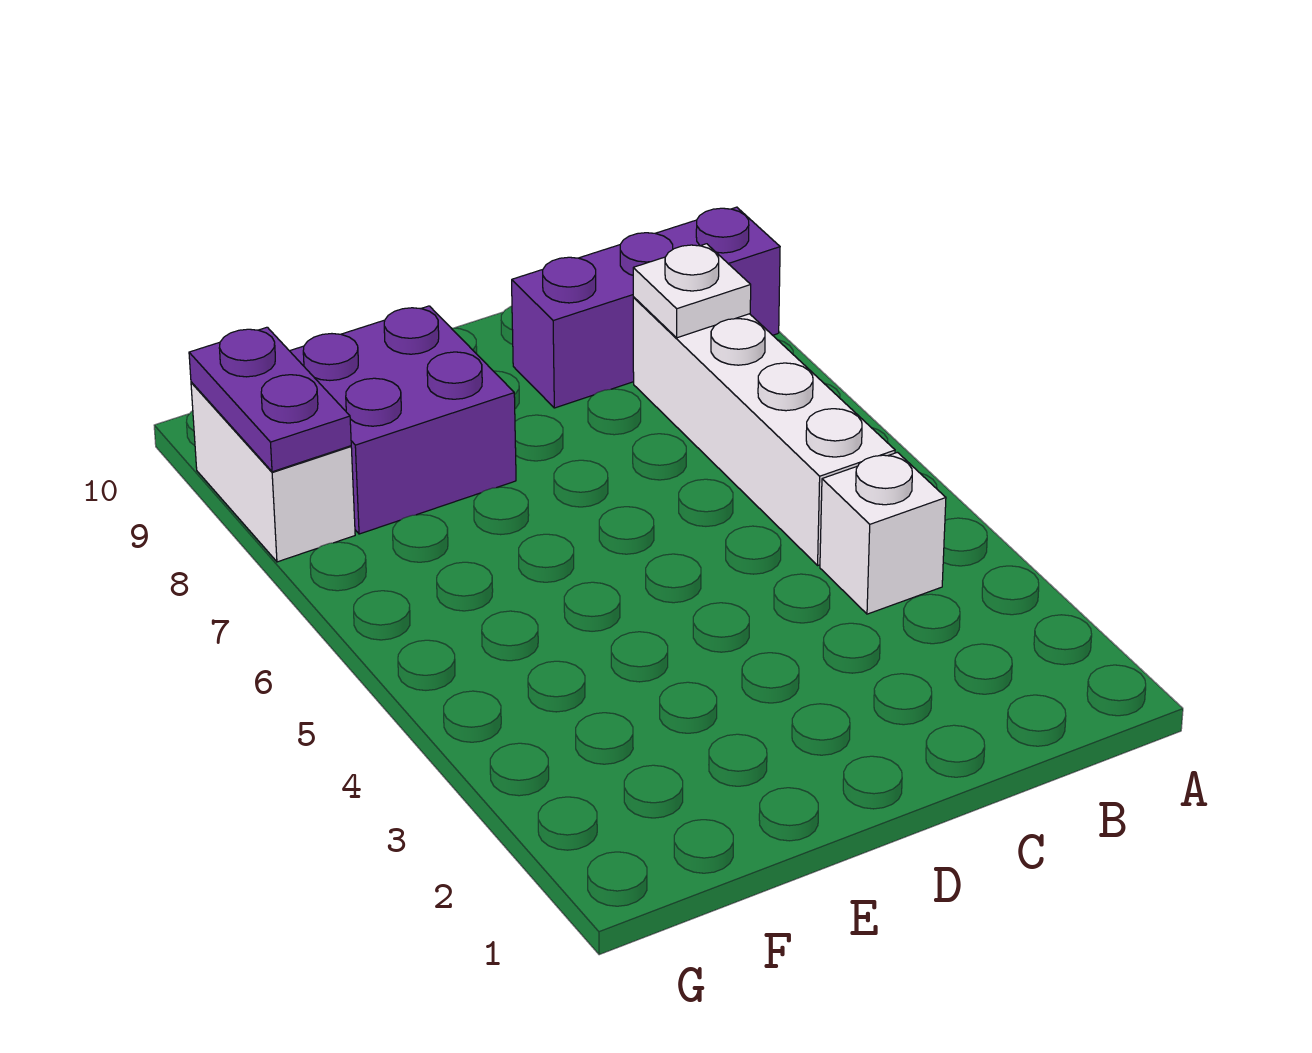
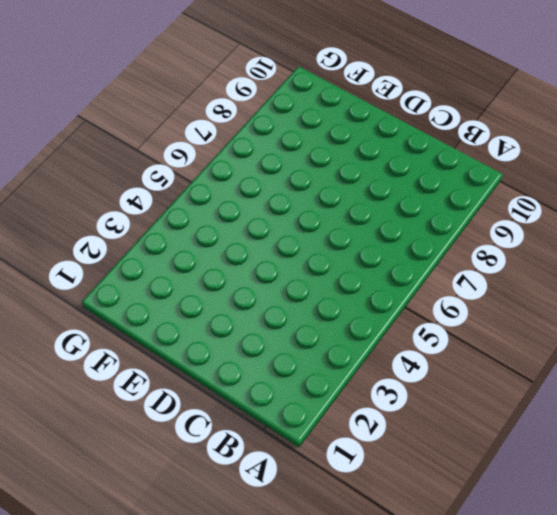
none -> purple 1x3 brick [512,207,780,408]
none -> white 1x1 brick [820,452,946,614]

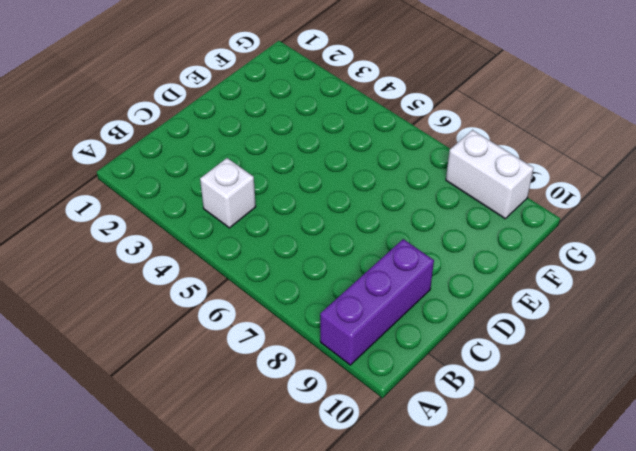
none -> white 1x4 brick [633,297,895,565]
none -> purple 2x2 brick [290,306,516,534]

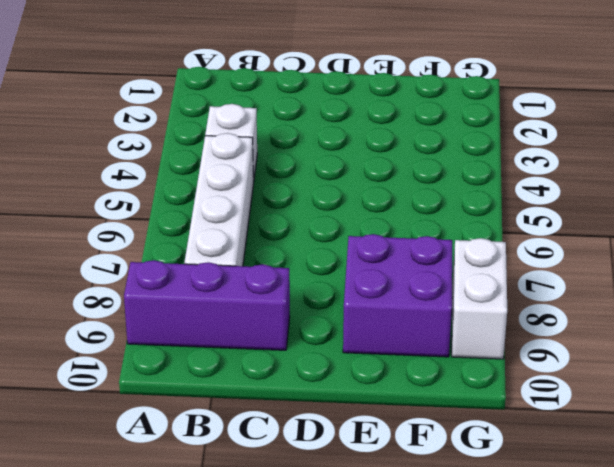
none -> white 1x1 plate [633,244,751,338]
none -> purple 1x2 plate [189,327,351,472]

